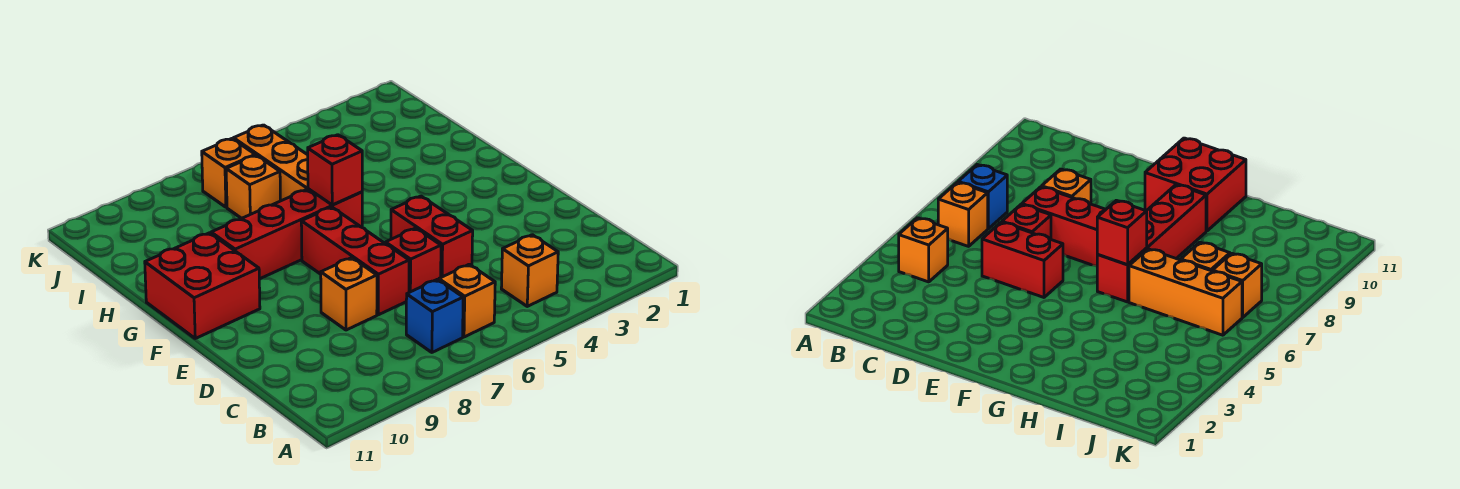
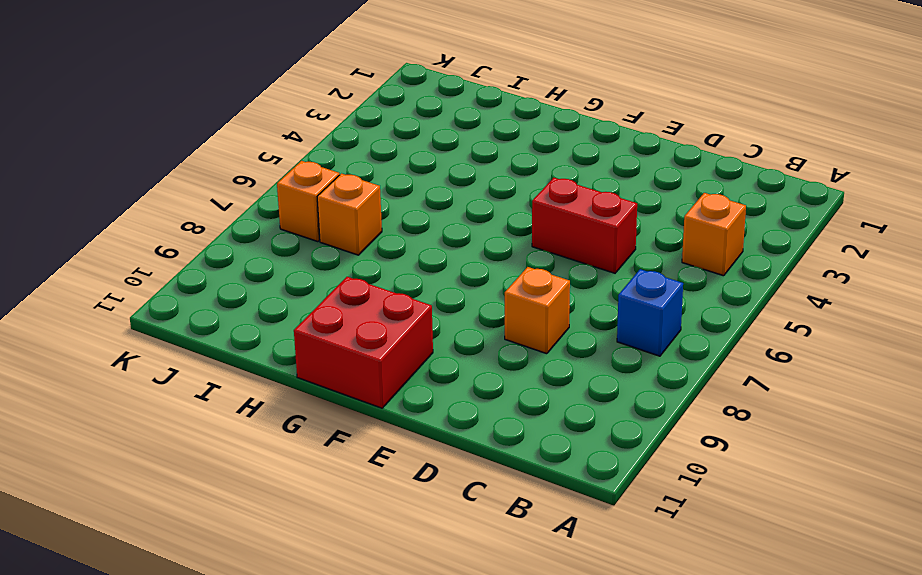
none -> orange 1x1 brick [439,264,495,337]
none -> red 1x1 brick [385,228,441,292]
none -> red 1x3 brick [301,207,409,315]

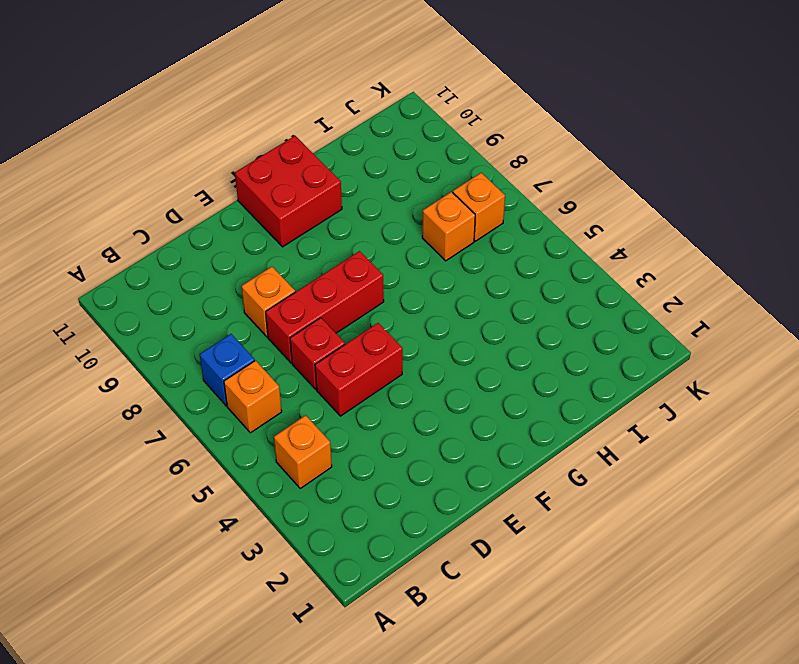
none -> red 1x4 brick [211,189,362,279]
none -> orange 1x3 brick [233,125,308,201]
none -> red 1x1 brick [308,135,362,205]

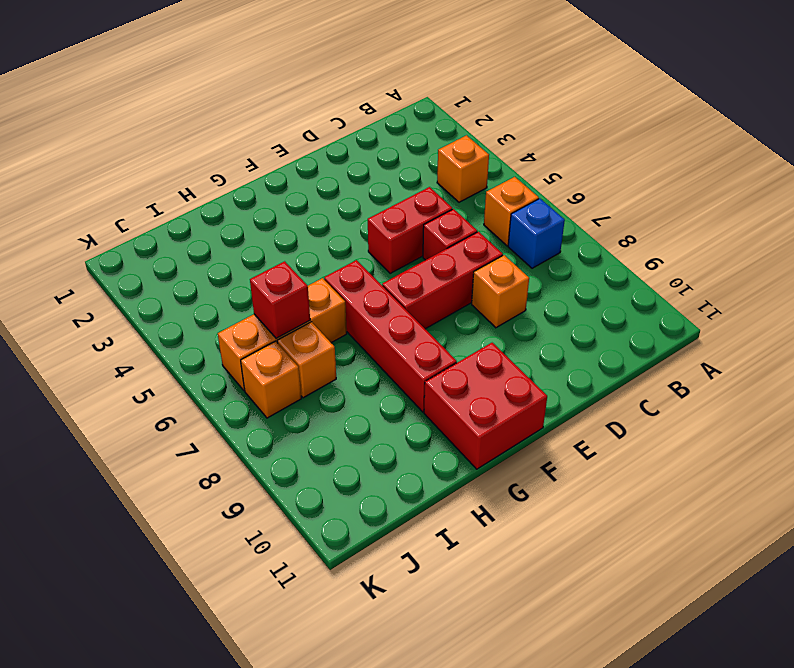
red 1x1 brick [250,261,310,339] -> red 1x1 brick moved to [308,135,362,205]

